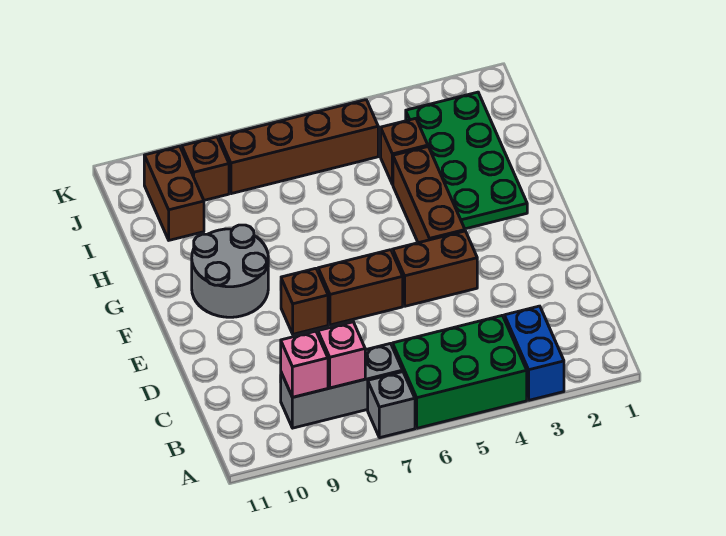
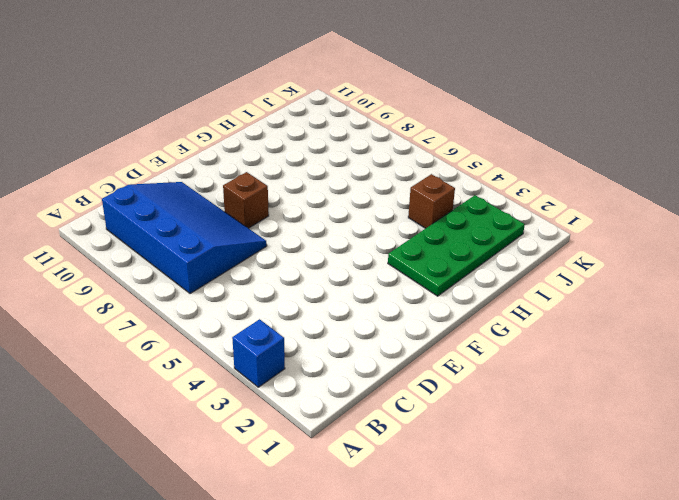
blue 1x1 brick [232,319,285,387] -> blue 1x2 brick [504,306,564,400]
blue 3x4 slope [102,182,267,294] -> grey 1x3 brick [280,344,403,428]
none -> green 2x3 brick [393,315,527,428]
none -> grey 1x1 brick [368,372,415,438]
none -> brown 1x2 brick [393,231,477,306]

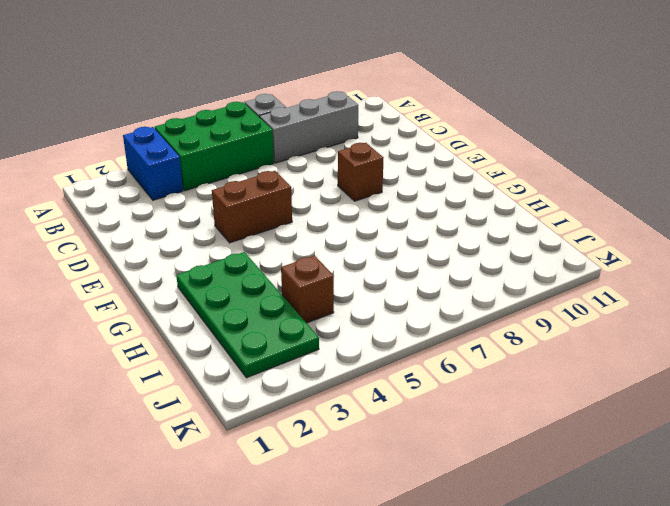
none -> brown 1x2 brick [318,250,403,325]
none -> brown 1x3 brick [393,147,465,243]
none -> grey 2x2 round brick [192,225,268,317]

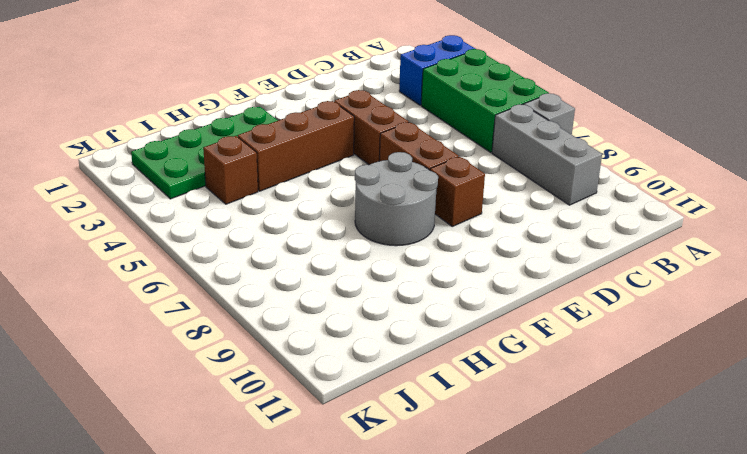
grey 2x2 round brick [355,152,438,246] -> grey 2x2 round brick moved to [192,225,268,317]
none -> brown 1x2 brick [144,146,204,240]
none -> brown 1x4 brick [219,100,378,194]
none -> brown 1x1 brick [182,137,229,200]

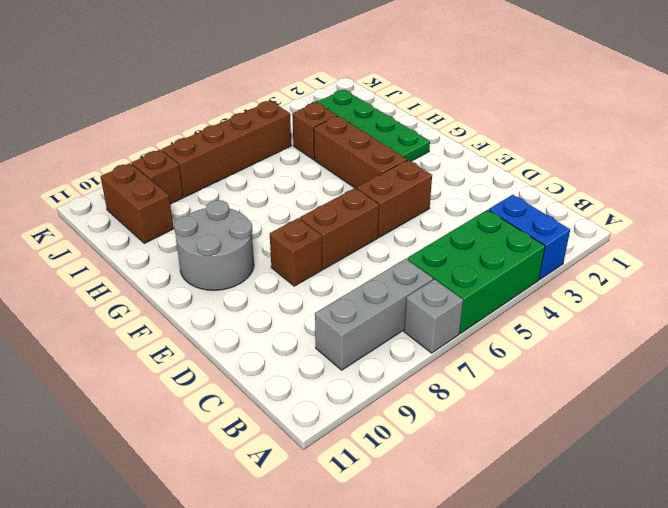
none -> pink 1x1 brick [318,322,365,388]
none -> pink 1x1 brick [281,331,328,397]

